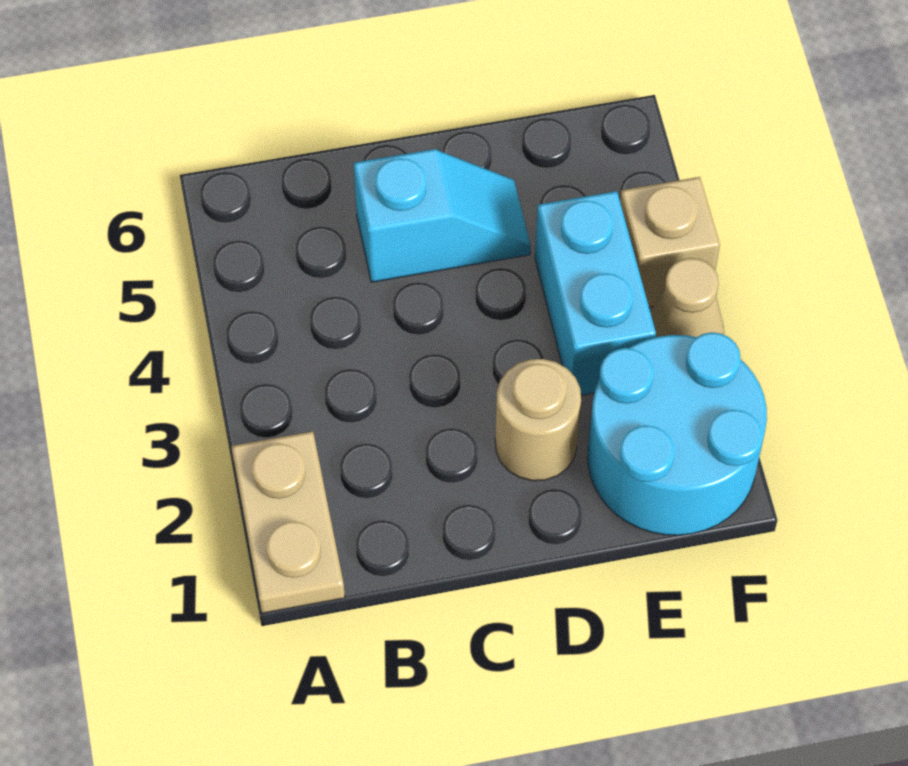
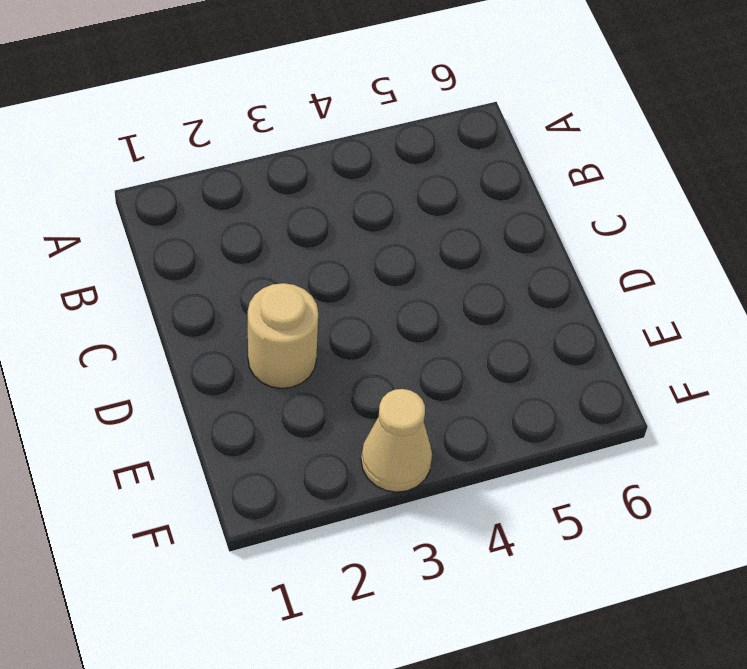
none -> tan 1x2 plate [231,431,345,613]
none -> cyan 1x2 slope [354,149,531,282]

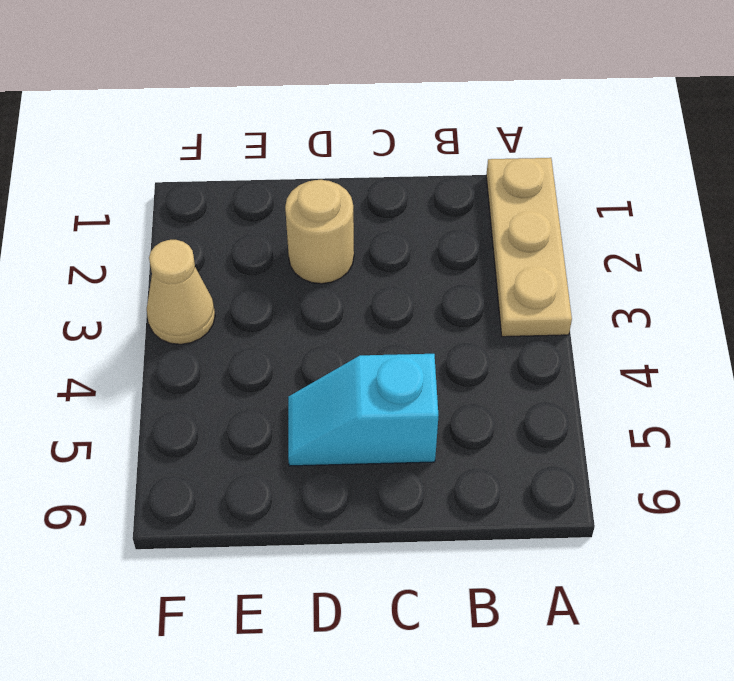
tan 1x3 plate [486,158,572,337] -> tan 1x2 plate [231,431,345,613]
none -> cyan 2x2 round brick [588,332,767,535]
none -> cyan 1x2 brick [535,191,656,395]

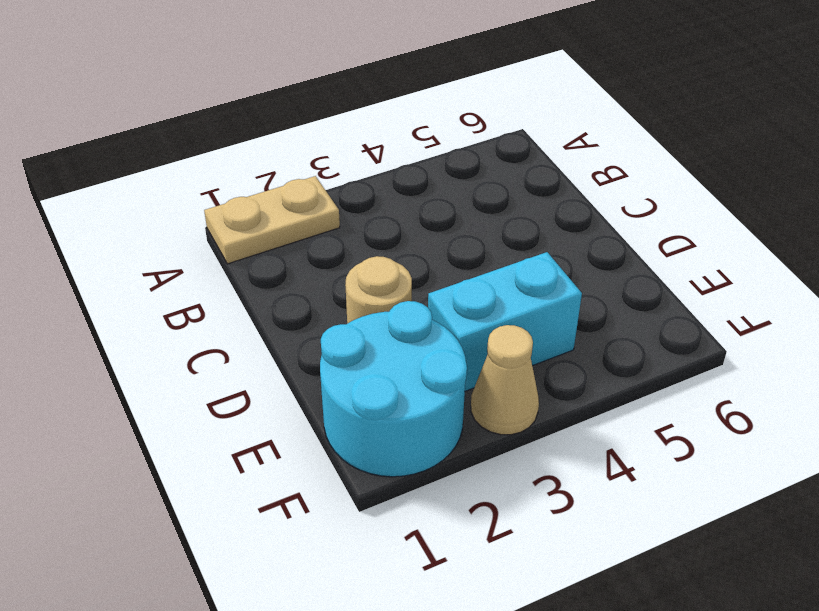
none -> cyan 1x2 slope [354,149,531,282]
none -> tan 1x1 brick [620,177,720,307]

